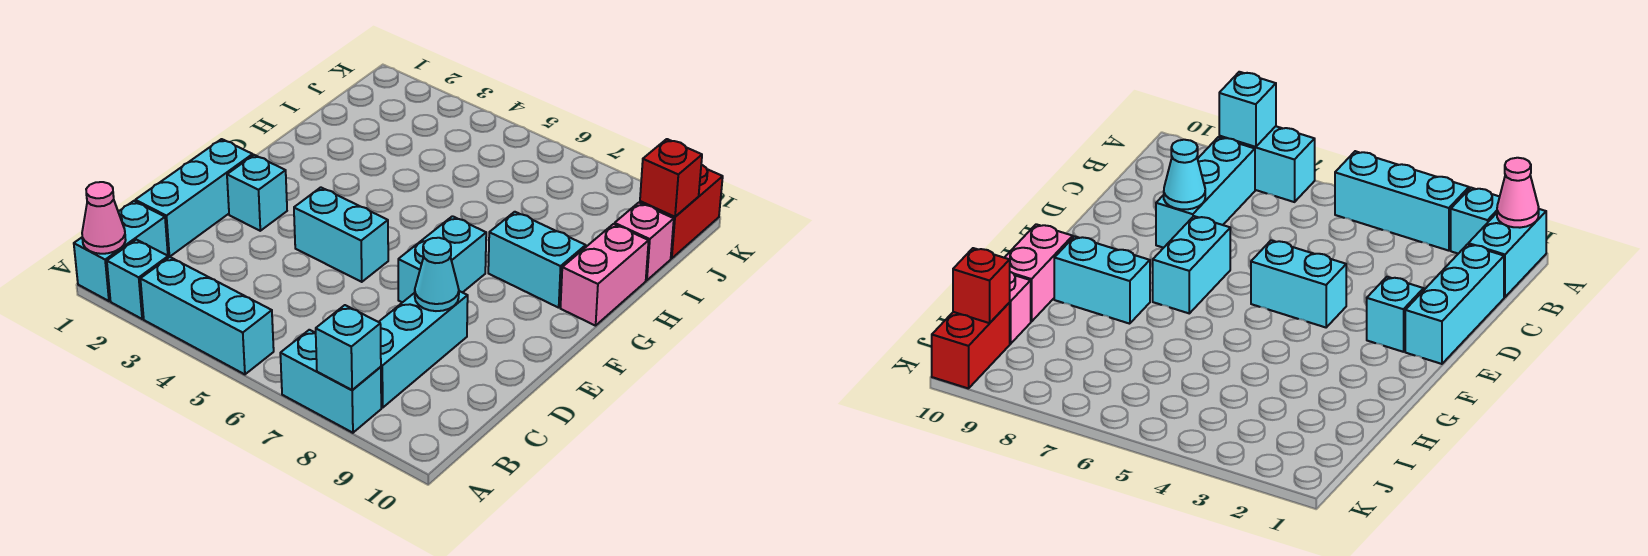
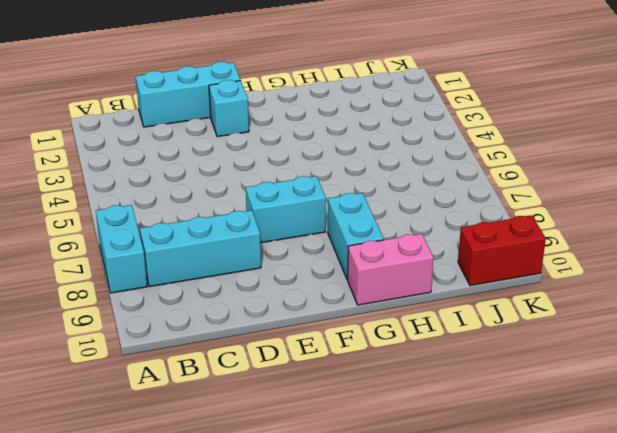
none -> cyan 1x2 brick [74,201,168,301]
none -> cyan 1x1 brick [107,240,168,319]
none -> cyan 1x3 brick [140,257,274,374]

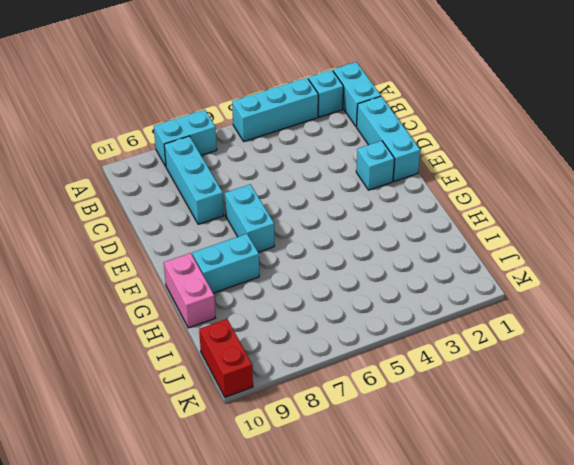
none -> cyan 1x2 brick [294,187,388,282]
none -> pink 1x1 brick [615,203,674,280]
none -> pink 1x1 cone [82,182,126,254]

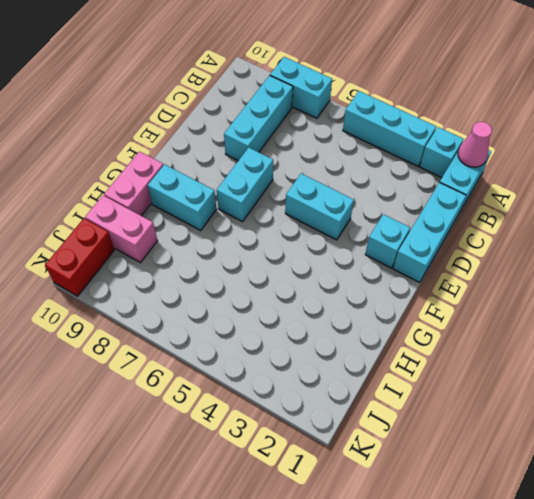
pink 1x2 brick [85,195,158,263] -> pink 1x1 brick [615,203,674,280]
none -> cyan 1x1 brick [316,305,381,390]
none -> cyan 1x1 cone [415,238,459,311]
none -> red 1x1 brick [640,139,702,217]

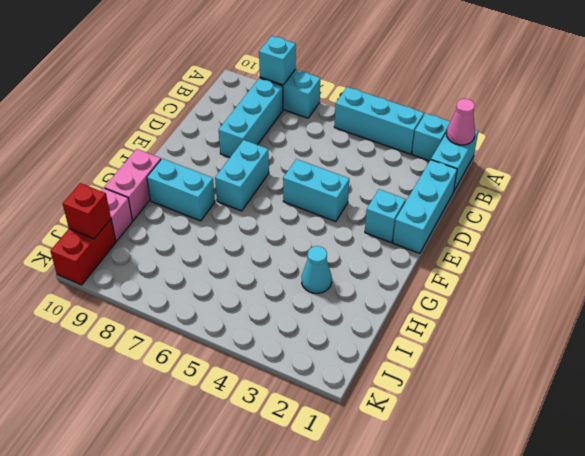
cyan 1x1 cone [302,246,332,293] -> cyan 1x1 cone moved to [415,238,459,311]

